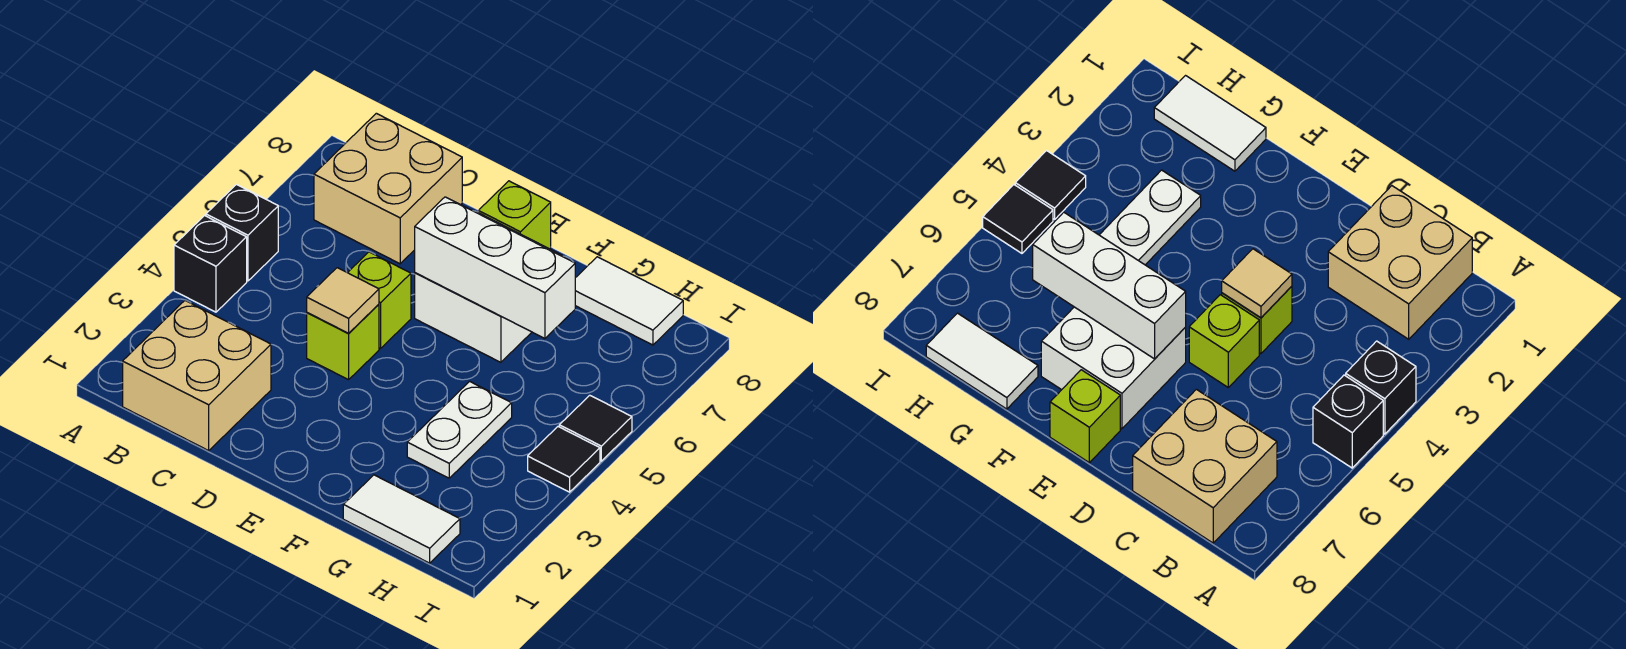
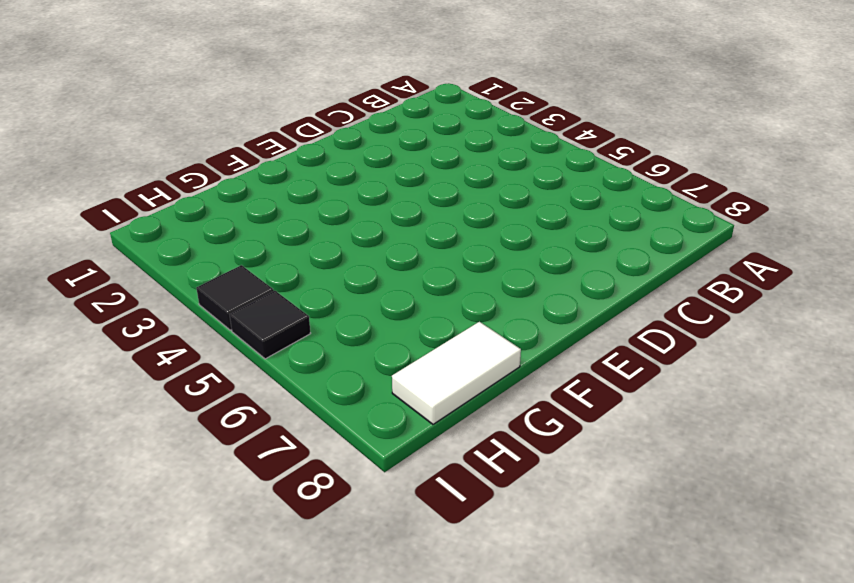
none -> black 1x1 brick [174,216,247,312]
none -> black 1x1 brick [206,184,278,281]
none -> tan 2x2 brick [123,301,271,451]

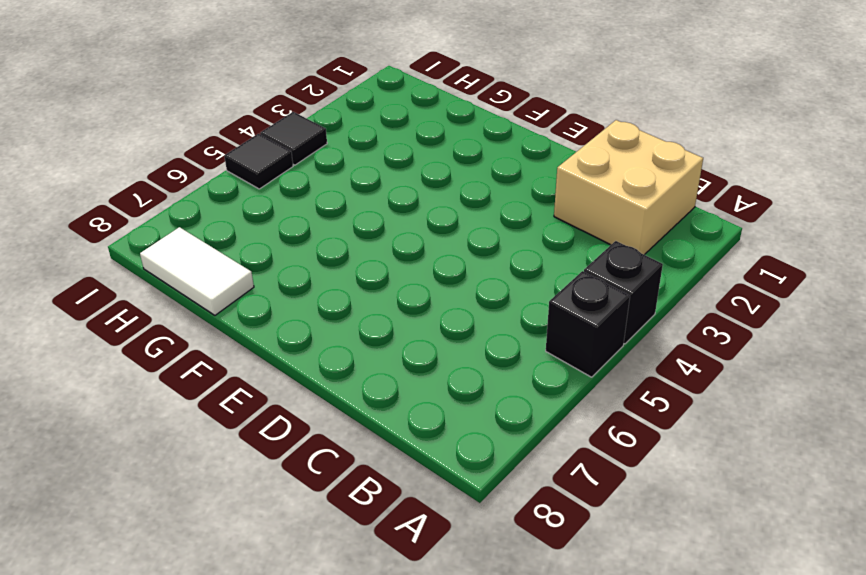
none -> tan 2x2 brick [314,113,462,264]
none -> lime 1x1 brick [307,304,379,380]
none -> lime 1x1 brick [348,252,411,349]

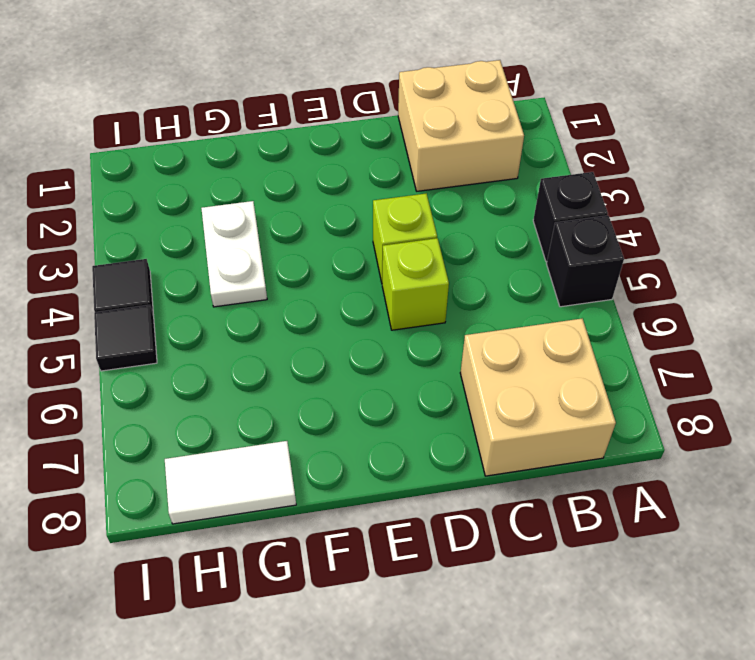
none -> white 2x2 brick [415,212,562,362]
none -> lime 1x1 brick [478,181,551,249]
none -> white 1x2 tile [343,475,460,563]

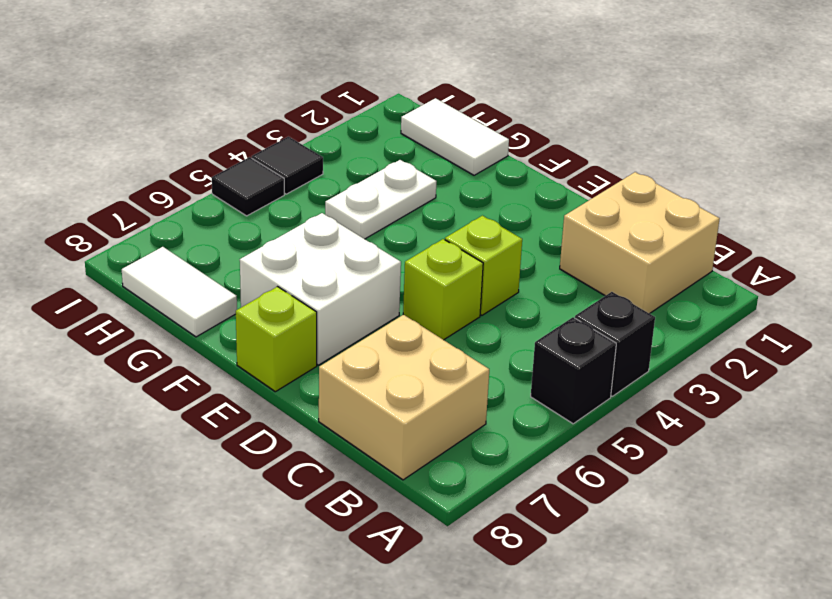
none -> tan 1x1 tile [307,268,379,333]
none -> white 1x3 brick [415,197,575,338]

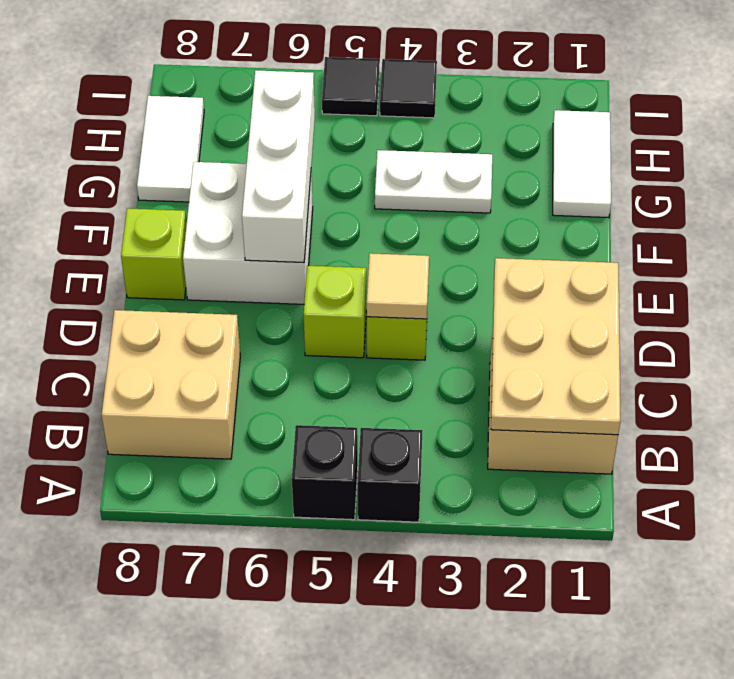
tan 2x3 plate [491,258,620,435] -> none

